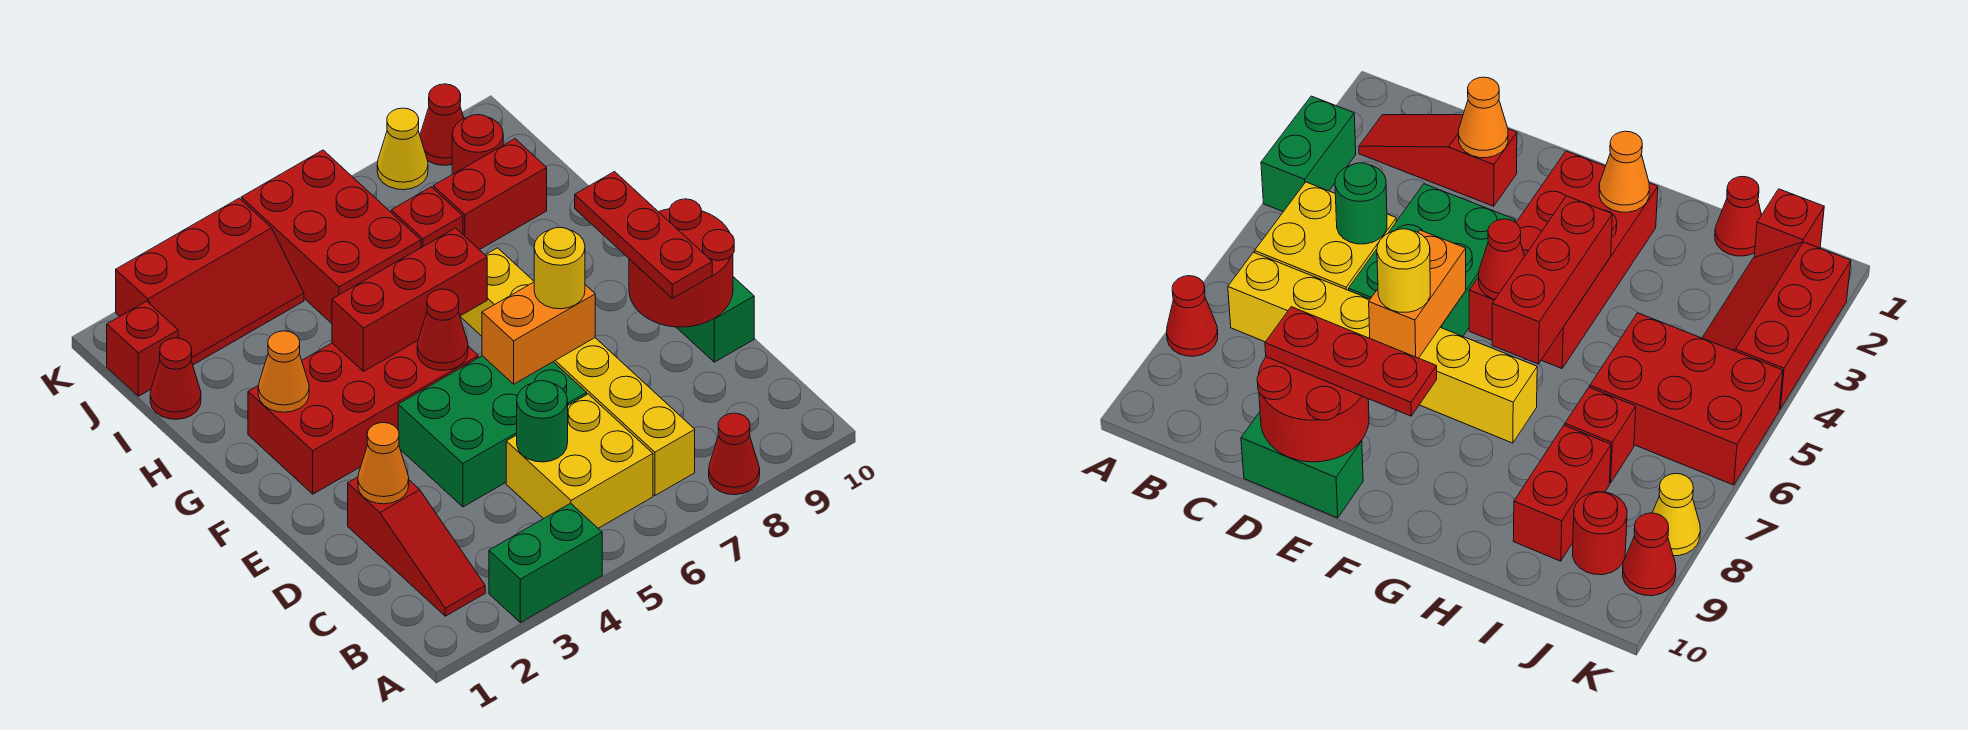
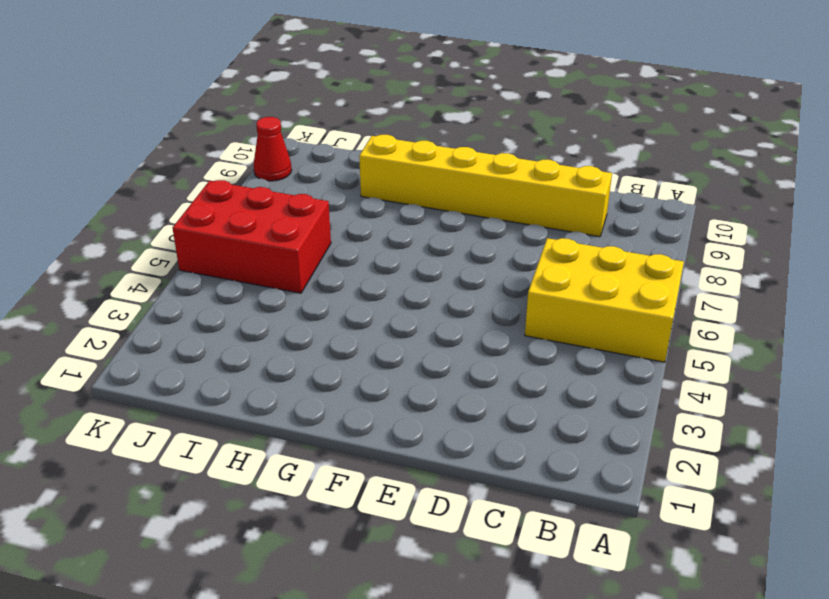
yellow 2x3 brick [525,238,684,362] -> yellow 2x2 brick [506,394,653,528]
yellow 1x6 brick [359,135,612,237] -> yellow 1x6 brick moved to [460,248,695,495]
none -> green 1x2 brick [489,503,602,623]
none -> red 1x1 cone [709,413,760,495]
none -> red 1x3 slope [348,477,485,616]

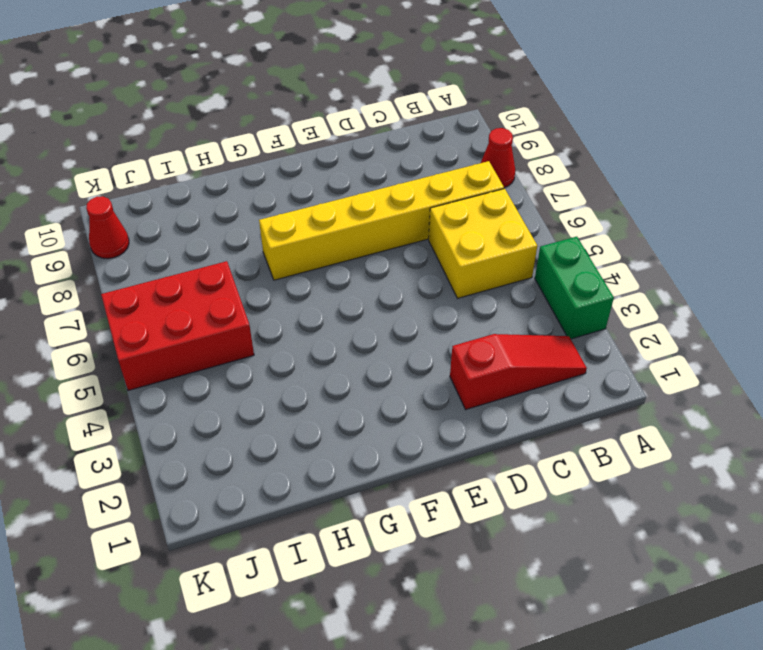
none -> green 2x3 brick [398,356,587,507]
none -> green 1x2 brick [676,277,754,362]
none -> red 2x4 brick [248,341,478,494]

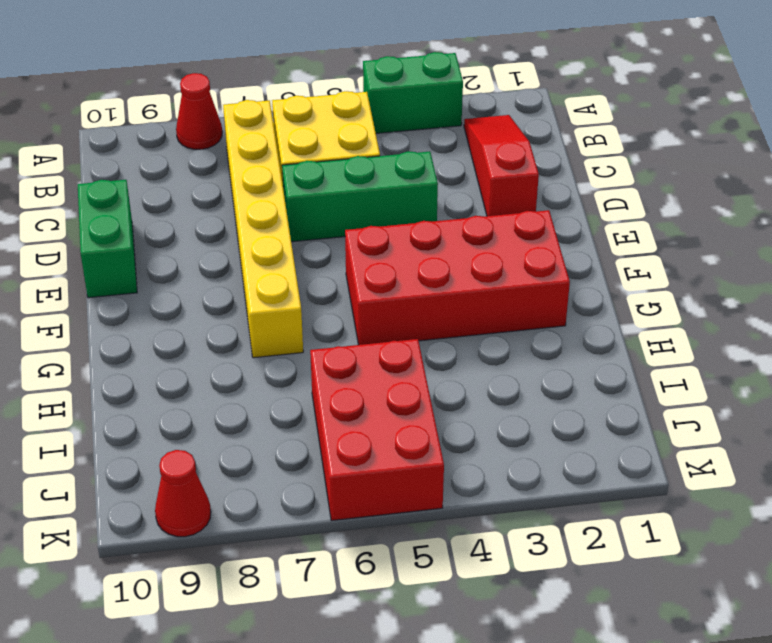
green 1x3 brick [282,151,438,242] -> green 2x3 brick [398,356,587,507]
none -> red 1x1 cone [150,338,201,419]
none -> red 1x1 brick [391,187,463,248]
none -> red 1x2 brick [433,139,547,250]

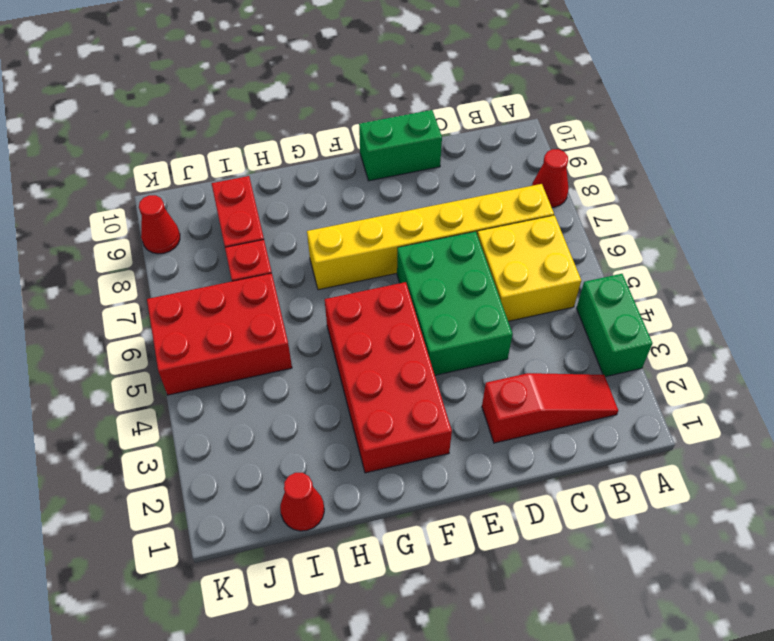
none -> red 1x1 brick [107,301,178,396]
none -> red 2x3 slope [116,198,304,365]
none -> red 1x1 round brick [452,115,503,174]

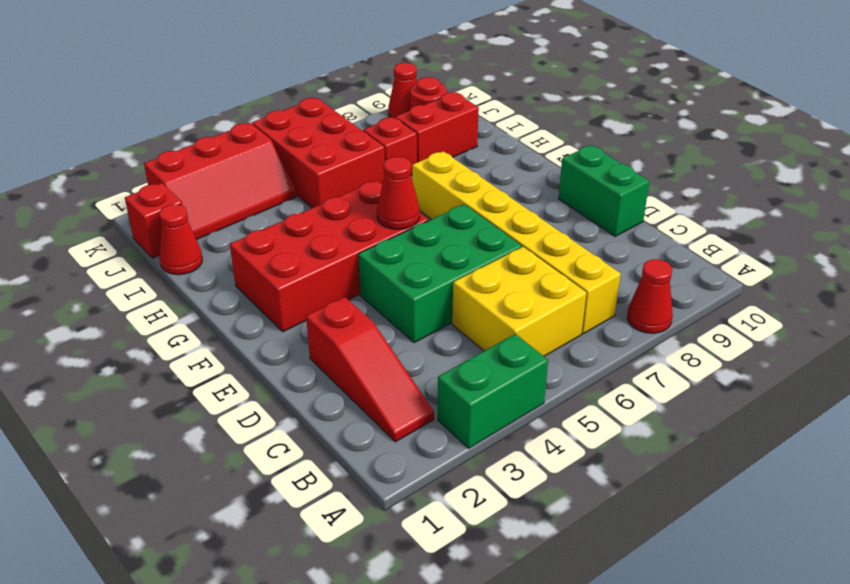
none -> yellow 1x1 cone [377,108,428,190]
none -> green 1x1 round brick [517,381,568,462]
none -> orange 1x1 cone [358,423,409,504]

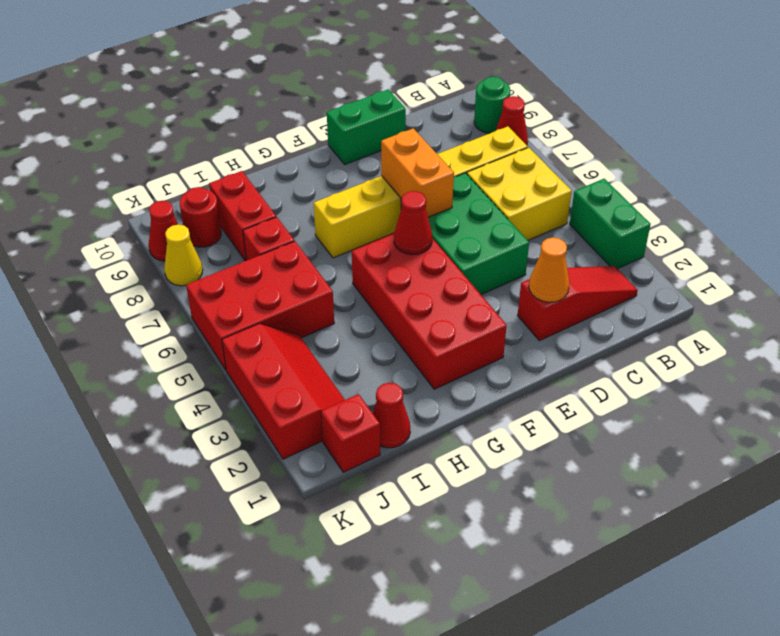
green 1x1 round brick [474,77,510,133] -> green 1x1 round brick moved to [517,381,568,462]
none -> red 2x2 round brick [629,199,734,327]
none -> orange 1x1 cone [258,331,309,412]
none -> red 1x3 brick [332,228,487,371]

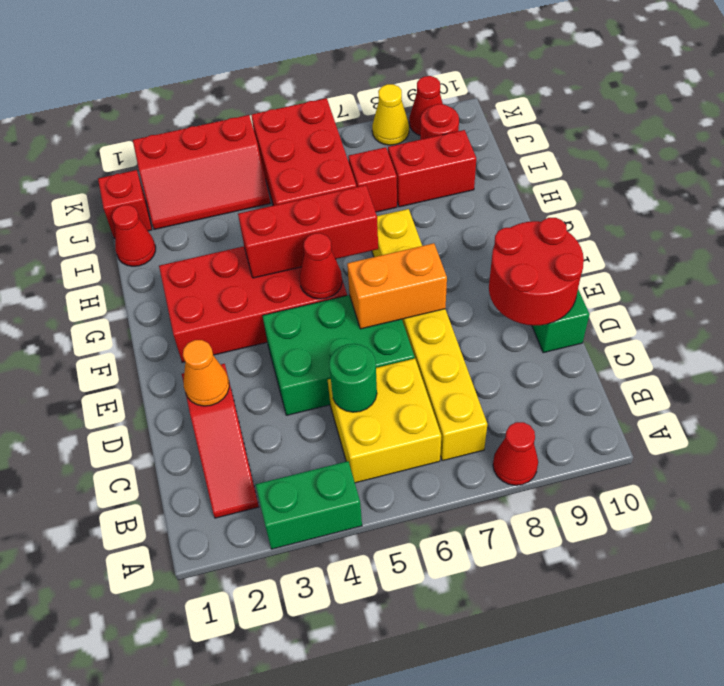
none -> orange 1x1 cone [258,331,309,412]
none -> red 1x3 plate [575,172,712,298]
none -> yellow 1x1 round brick [534,227,585,309]

